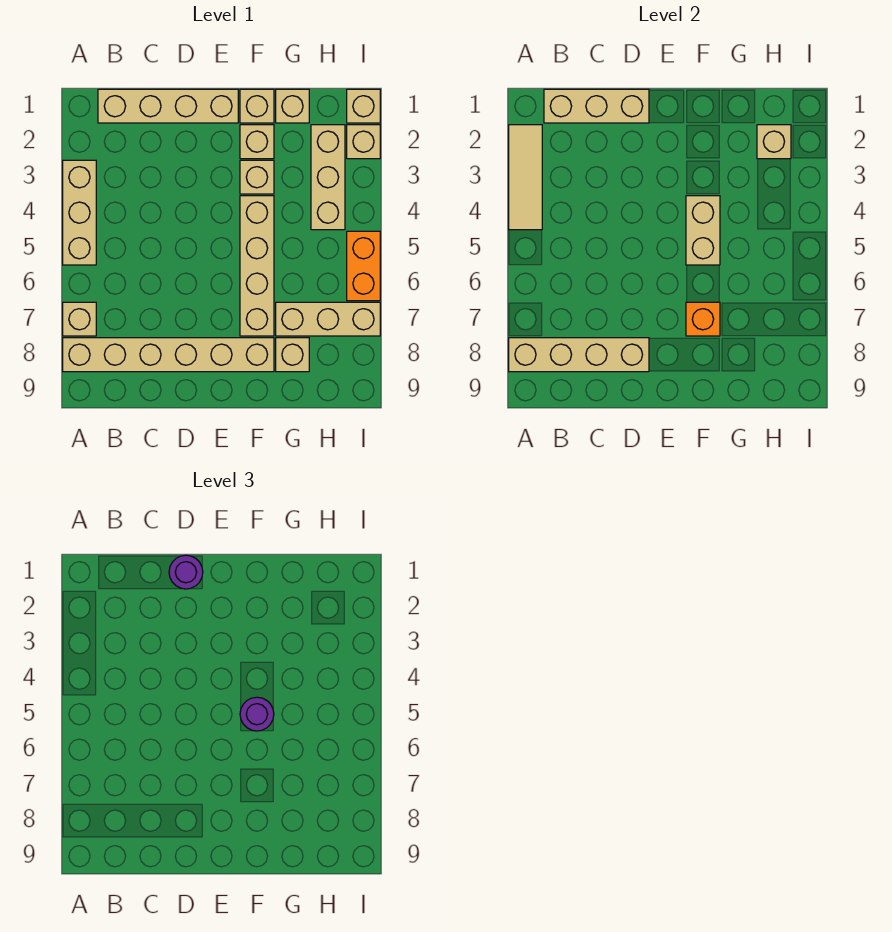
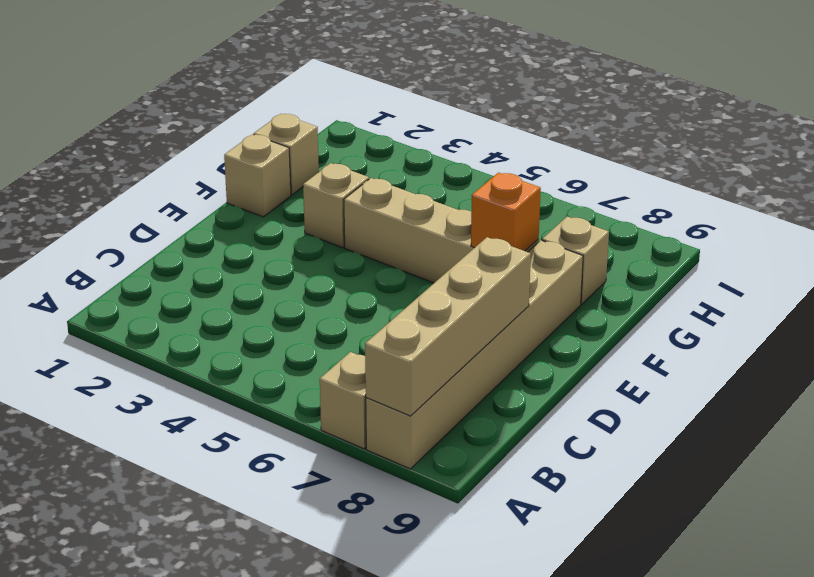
none -> tan 1x3 brick [63,160,96,265]
none -> tan 1x4 brick [98,89,238,123]
none -> tan 1x1 brick [240,125,274,159]

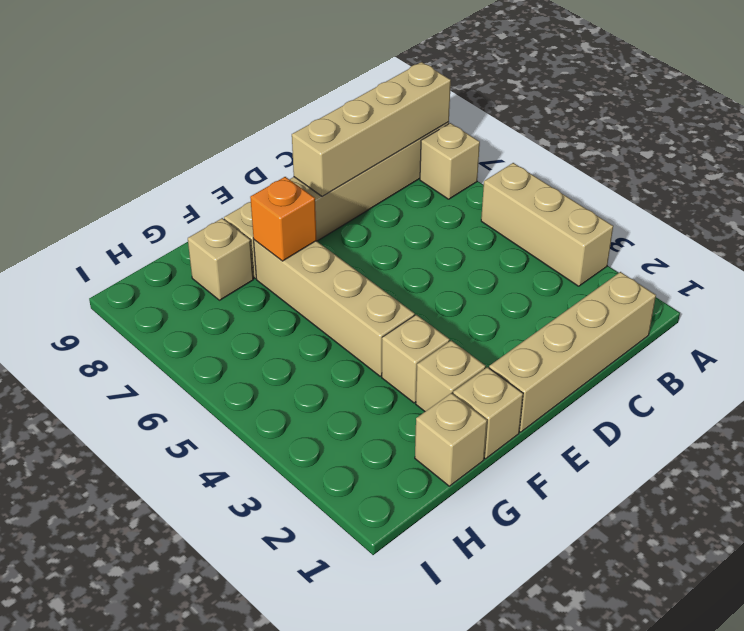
none -> tan 1x3 brick [276,302,380,336]
none -> tan 1x3 brick [311,125,345,230]
none -> tan 1x1 brick [347,89,380,123]

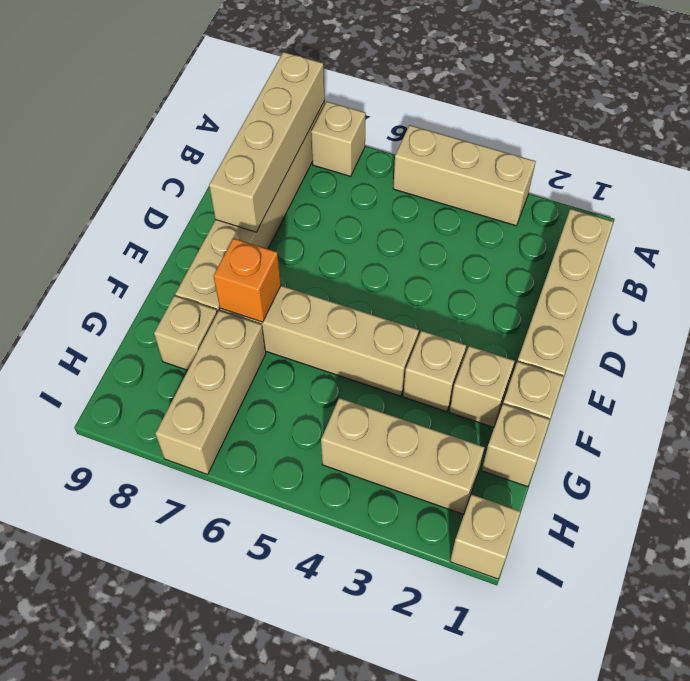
none -> tan 1x1 brick [347,125,380,159]
none -> orange 1x2 brick [347,231,380,301]
none -> tan 1x3 tile [509,125,542,230]

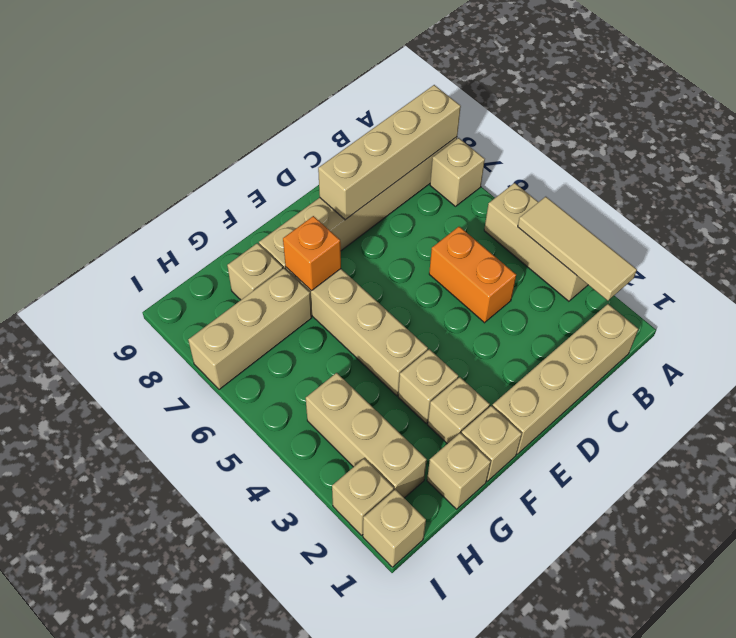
orange 1x2 brick [429,227,516,323] -> orange 1x2 brick moved to [347,231,380,301]
none -> tan 1x3 brick [544,89,649,123]
none -> tan 1x2 brick [686,196,720,265]
none -> tan 1x1 brick [757,125,791,159]

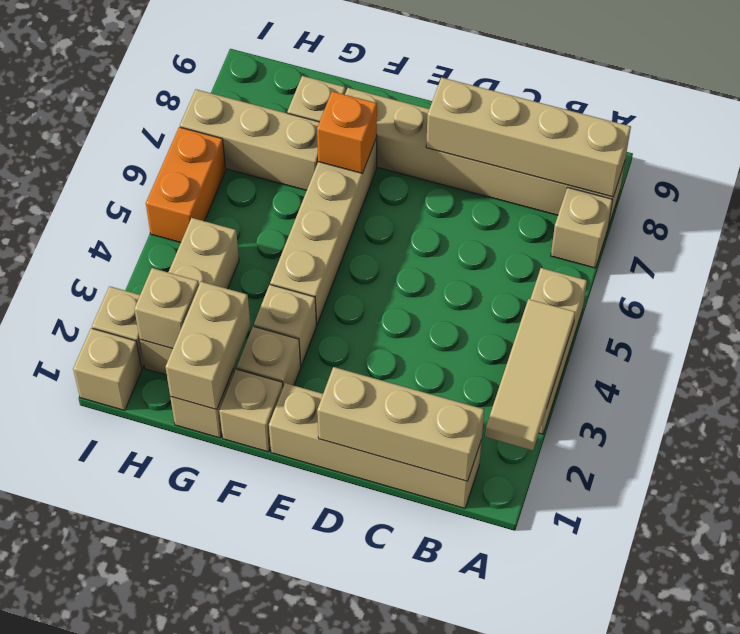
tan 1x2 brick [166,282,250,410] -> tan 1x2 brick moved to [686,196,720,265]
none -> purple 1x1 round brick [169,555,203,589]
none -> purple 1x1 round brick [240,697,274,731]

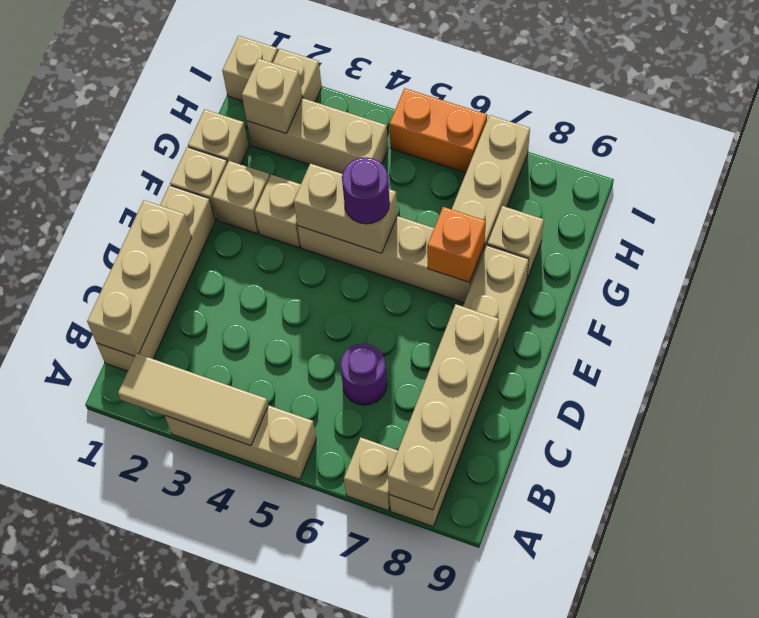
purple 1x1 round brick [340,343,387,405] -> purple 1x1 round brick moved to [169,555,203,589]

